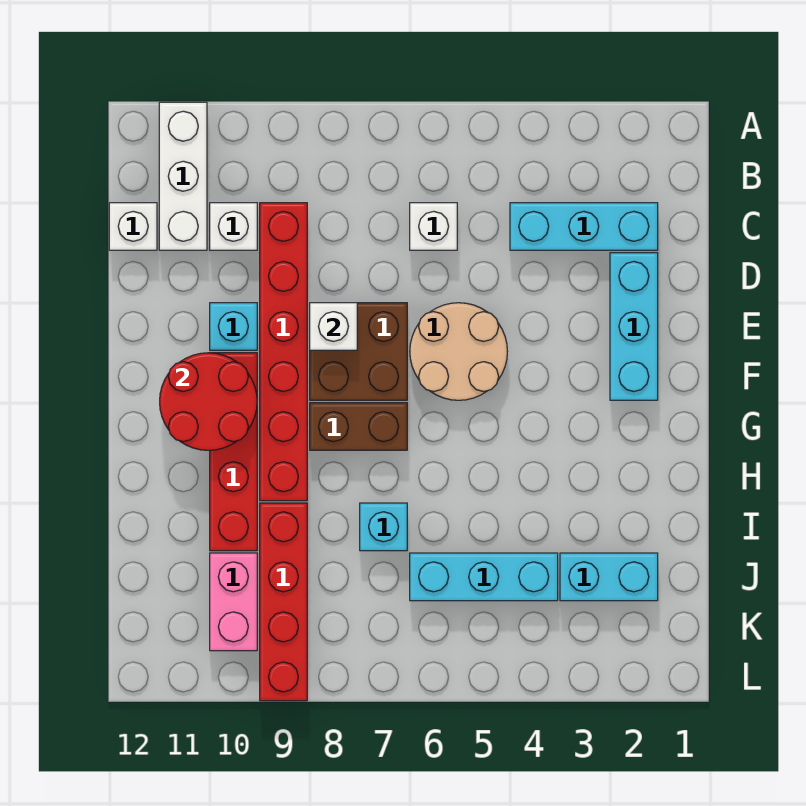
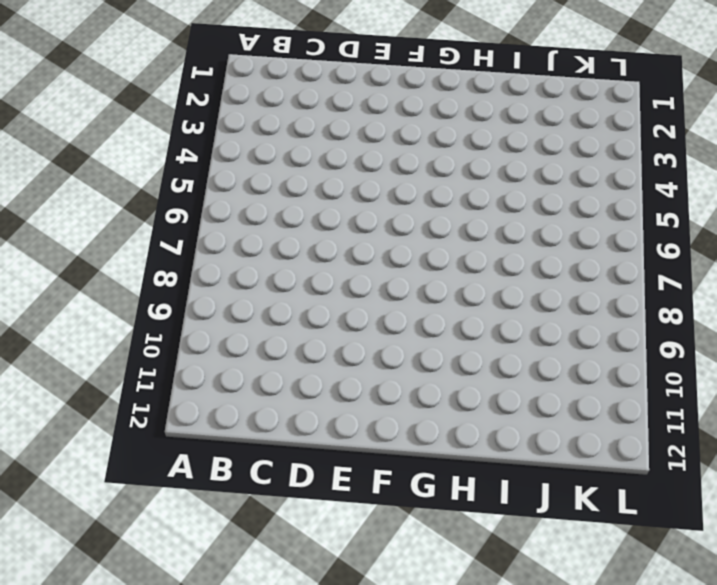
none -> white 1x3 brick [159,102,207,250]
none -> cyan 1x3 brick [510,203,658,250]
none -> white 1x1 brick [410,203,457,250]

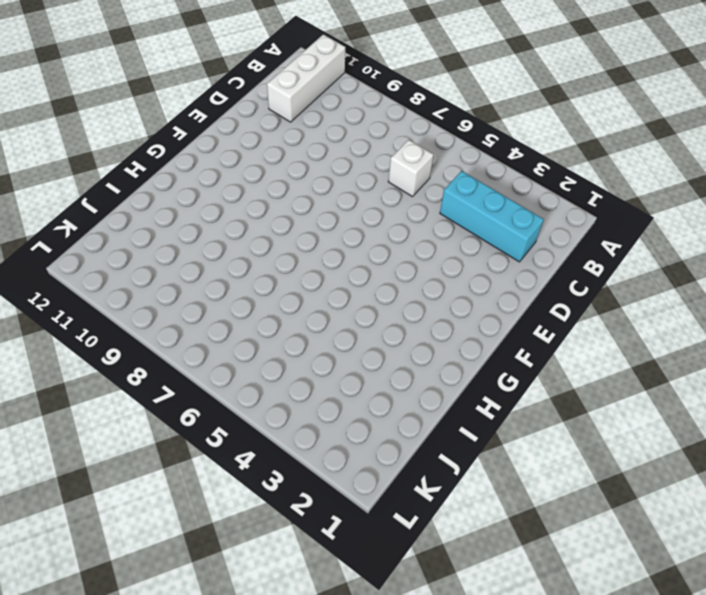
none -> red 1x6 brick [260,203,307,501]
none -> white 1x1 brick [210,203,257,250]
none -> white 1x1 brick [109,203,157,250]

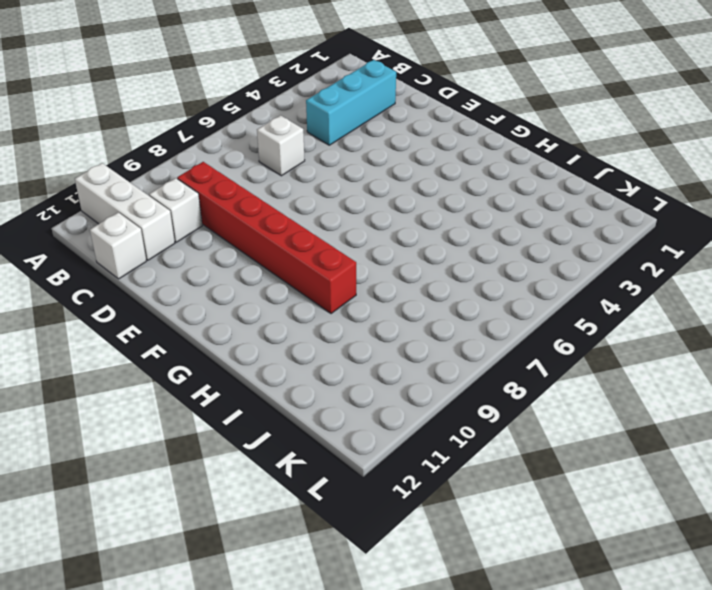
none -> cyan 1x3 brick [610,253,658,400]
none -> tan 2x2 round brick [410,303,507,400]
none -> brown 2x2 brick [310,303,407,400]

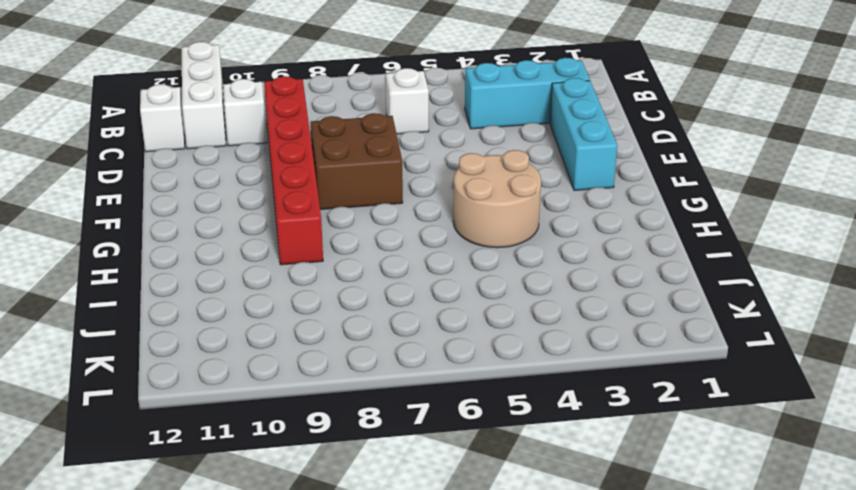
tan 2x2 round brick [453,150,541,248] -> tan 2x2 round brick moved to [410,303,507,400]
none -> cyan 1x1 brick [210,303,257,350]
none -> red 1x4 brick [210,353,257,551]
none -> brown 1x2 brick [310,403,407,450]

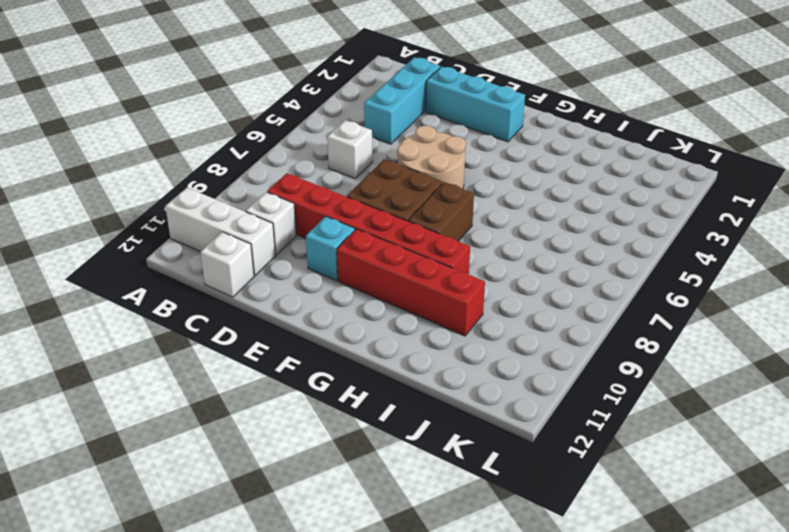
none -> cyan 1x1 brick [360,503,407,551]
none -> red 1x4 brick [260,503,307,701]
none -> cyan 1x2 brick [560,553,658,601]

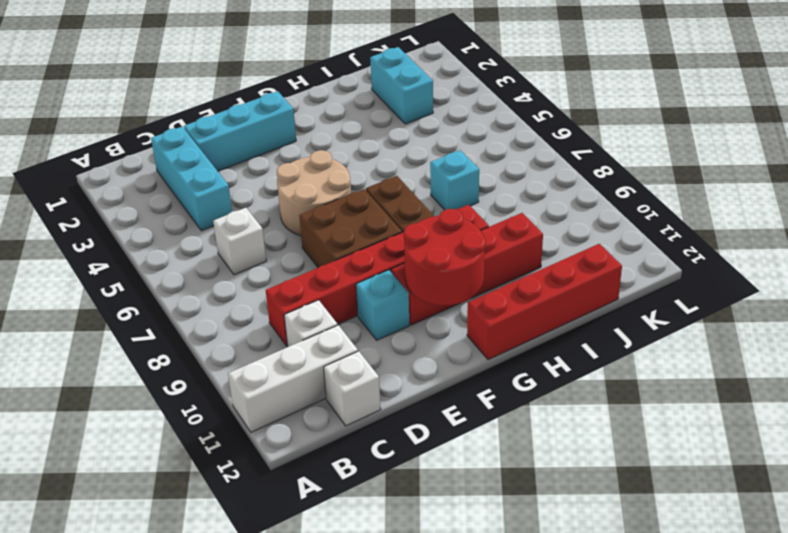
red 1x4 brick [467,244,622,360] -> red 1x4 brick moved to [260,503,307,701]
none -> cyan 1x3 brick [410,553,558,601]
none -> pink 1x2 brick [210,553,257,651]
none -> white 1x1 brick [310,303,357,350]

